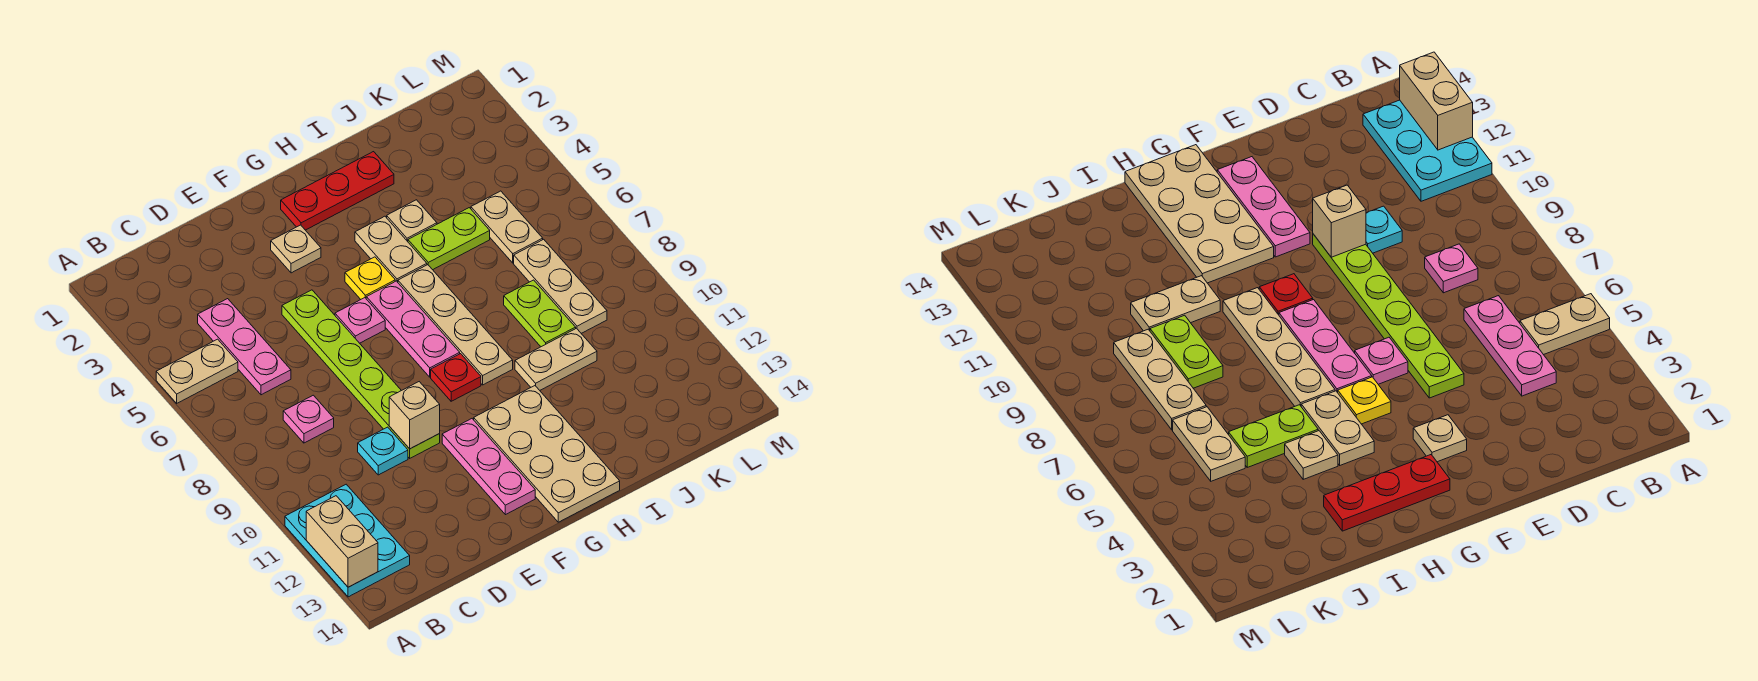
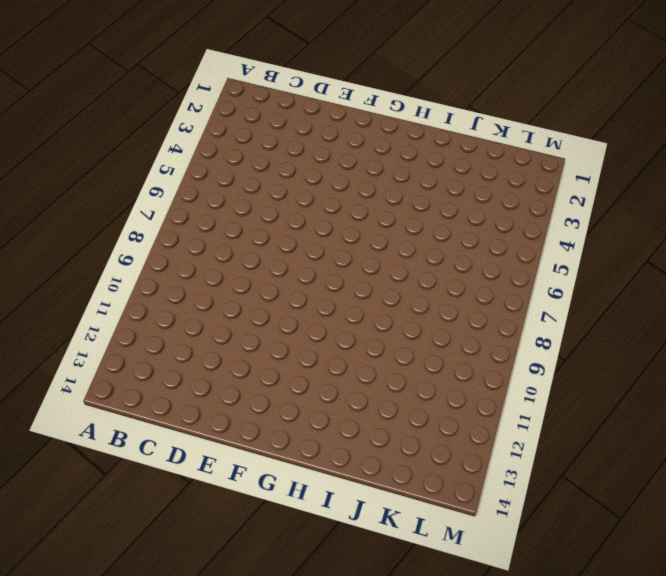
none -> tan 1x2 plate [156,339,238,403]
none -> cyan 2x3 plate [285,484,410,597]
none -> pink 1x3 plate [198,299,291,395]

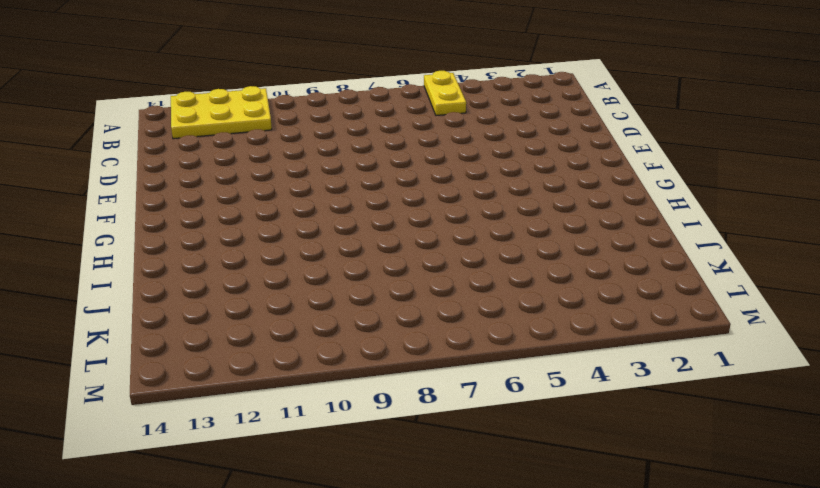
yellow 1x2 plate [424,71,466,115] -> tan 1x2 plate [156,339,238,403]
yellow 2x3 plate [171,86,272,139] -> cyan 2x3 plate [285,484,410,597]
none -> pink 1x3 plate [198,299,291,395]
none -> pink 1x1 plate [283,395,334,443]
none -> cyan 1x1 plate [358,427,408,475]

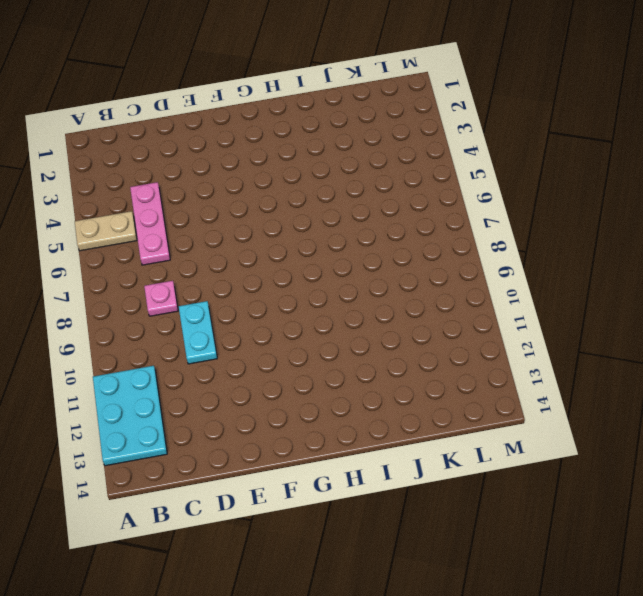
cyan 1x2 plate [179,301,217,364] -> cyan 1x1 plate [358,427,408,475]
none -> lime 1x6 plate [282,290,440,458]
none -> tan 1x1 plate [271,225,321,273]
none -> pink 1x1 plate [335,298,385,343]

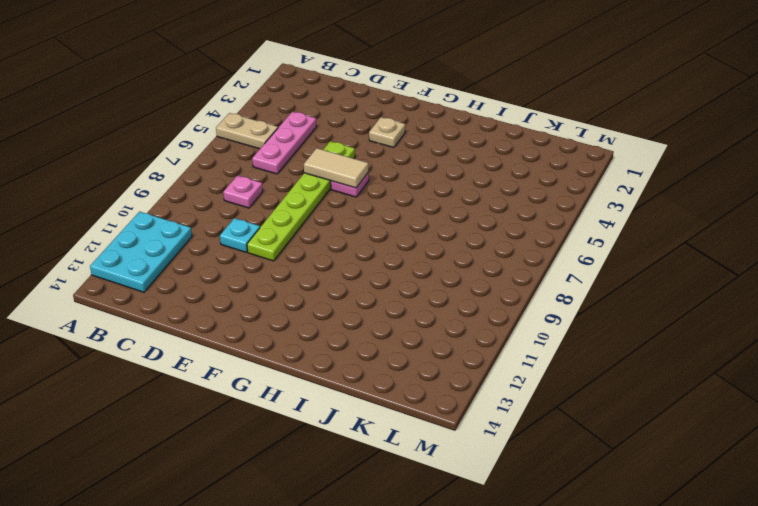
tan 1x2 tile [304,148,368,188] -> none
none -> pink 1x3 plate [442,419,535,515]
none -> red 1x3 plate [281,152,394,230]
none -> yellow 1x1 plate [345,257,395,299]

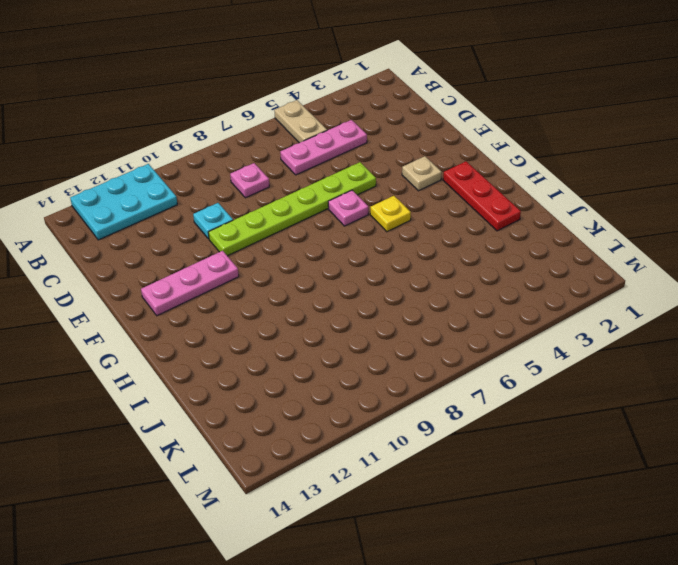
none -> pink 1x3 plate [366,281,460,377]
none -> red 1x1 plate [431,354,481,401]
none -> tan 2x4 plate [474,386,620,522]

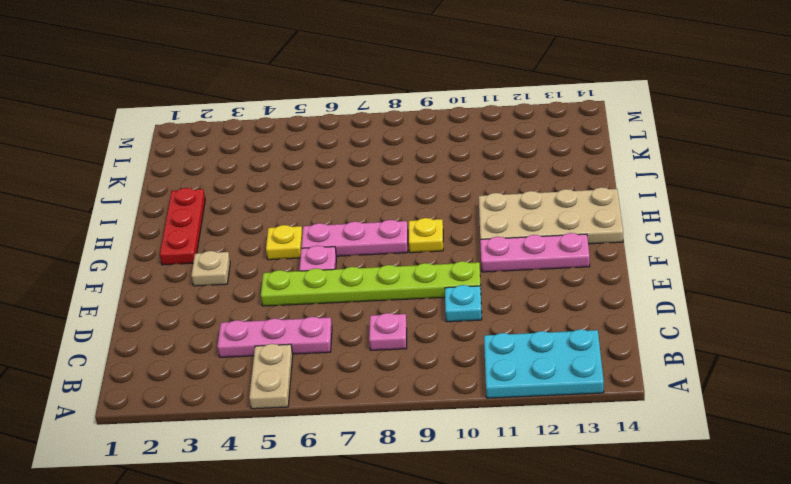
yellow 1x1 plate [408,218,443,253] -> red 1x1 plate [431,354,481,401]
none -> tan 1x2 plate [355,216,427,282]
none -> tan 1x4 plate [398,265,513,385]
none -> tan 1x1 plate [387,200,437,242]

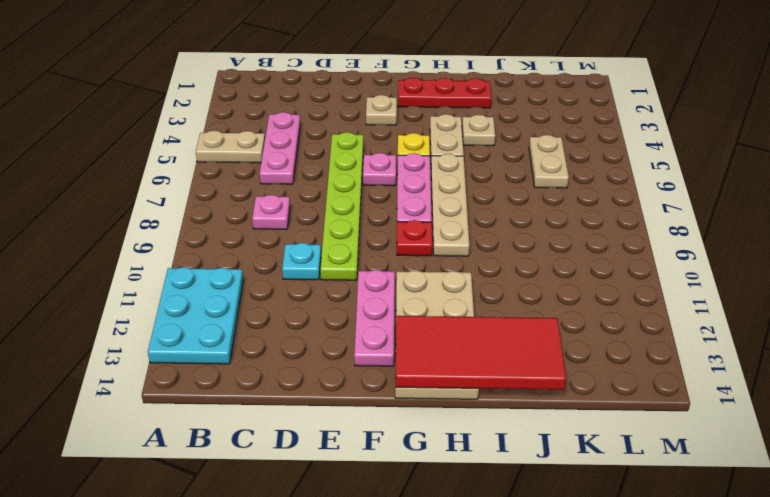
red 2x4 tile [395,316,566,390] -> none
none -> lime 1x2 plate [408,208,490,270]
none -> tan 1x2 plate [515,328,597,390]
none -> lime 1x2 plate [504,280,576,347]

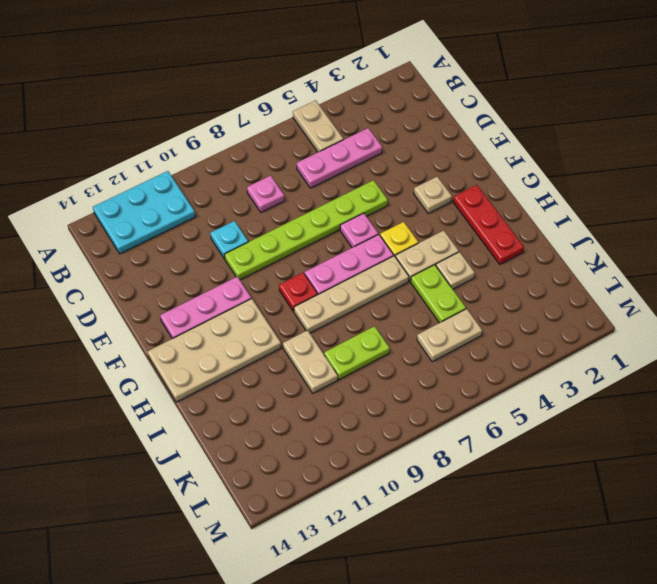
none -> tan 1x3 plate [514,239,607,333]
none -> tan 1x2 brick [306,496,378,587]
none -> tan 1x1 brick [389,382,440,449]

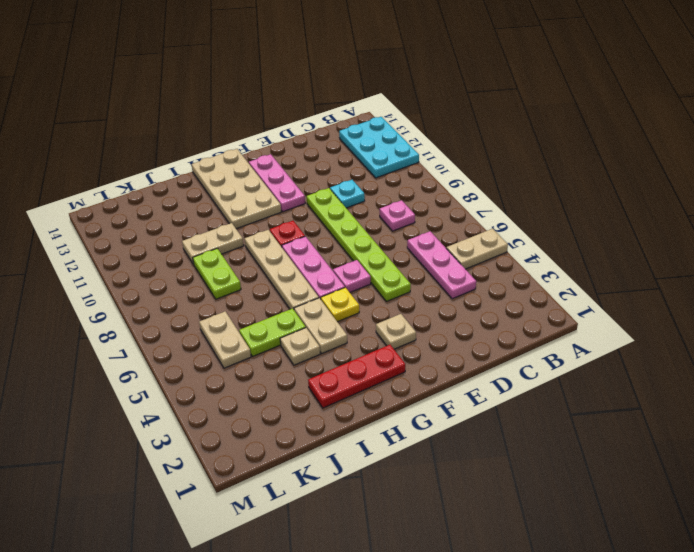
none -> tan 1x3 plate [514,239,607,333]
none -> tan 1x2 brick [306,496,378,587]
none -> tan 1x1 brick [389,382,440,449]

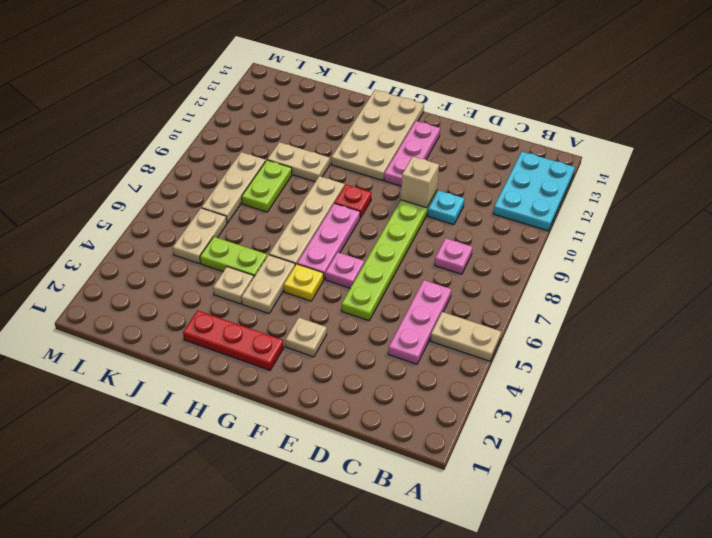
none -> tan 1x2 brick [306,496,378,587]

